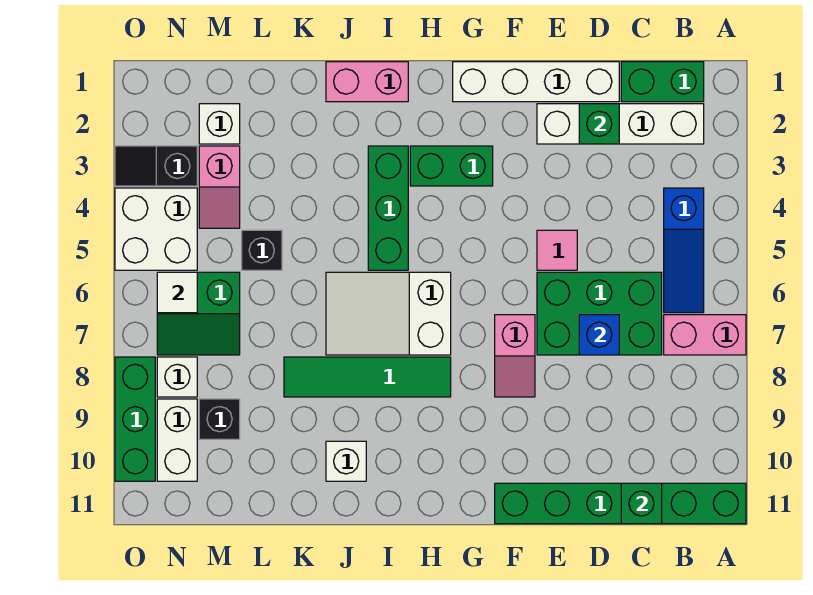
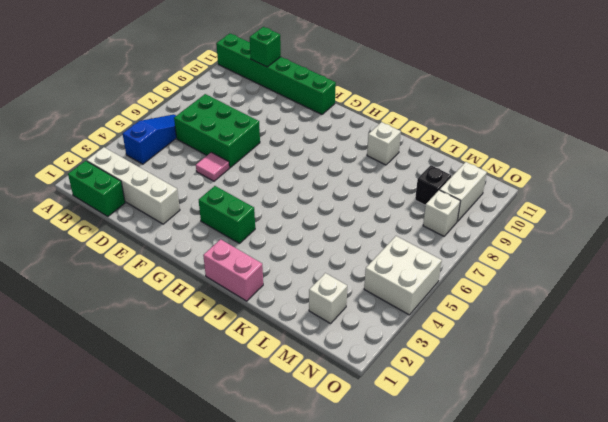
none -> pink 1x2 brick [664,315,746,355]
none -> white 1x4 brick [453,62,619,102]
none -> pink 1x2 slope [495,315,535,397]

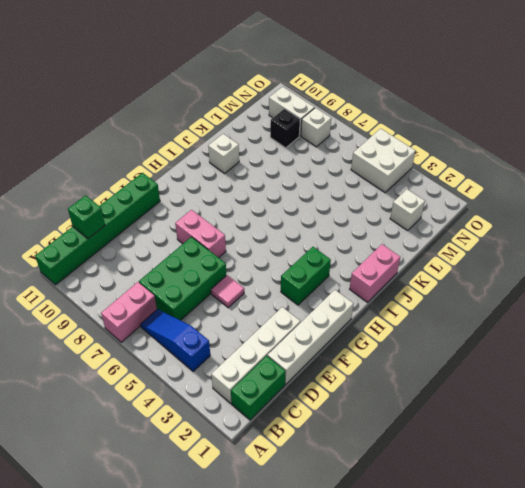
pink 1x2 brick [175,210,226,258] -> pink 1x2 slope [495,315,535,397]
none -> white 2x3 slope [326,272,451,355]
none -> green 1x4 tile [284,357,451,397]
none -> green 1x3 brick [368,146,408,270]

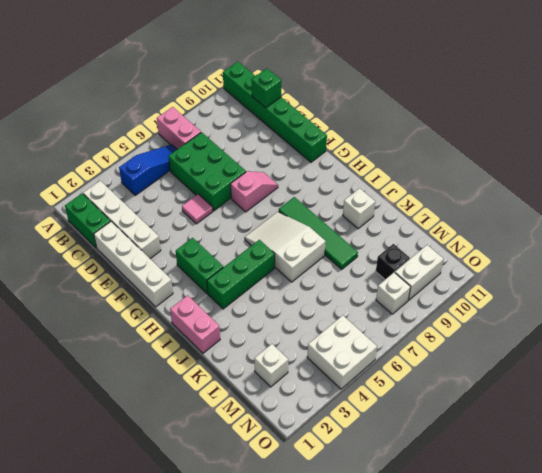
white 2x3 slope [245,212,326,282] -> white 2x3 slope turned to [326,272,451,355]
none -> black 1x1 brick [242,230,282,270]
none -> pink 1x2 slope [199,146,240,228]
none -> green 2x2 slope [157,272,240,355]

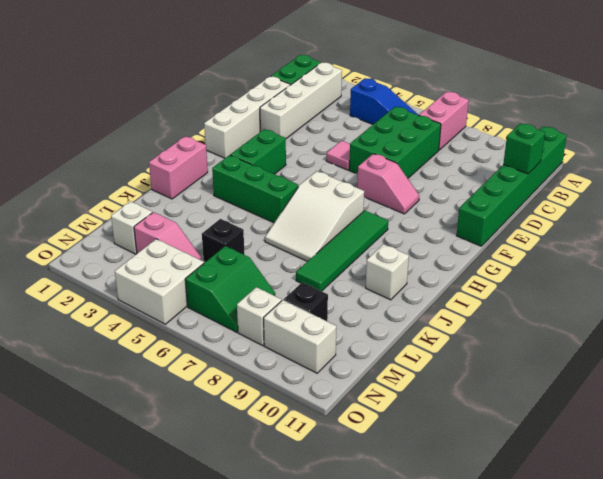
none -> black 1x2 slope [115,146,197,186]
none -> green 1x3 brick [115,357,155,481]
none -> green 1x1 brick [579,104,619,144]

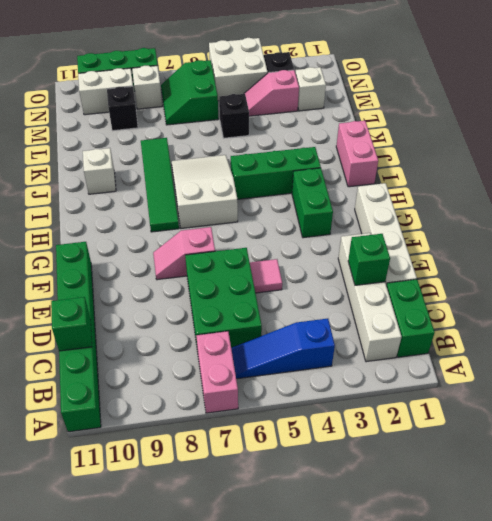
none -> blue 1x1 brick [579,315,619,355]
none -> white 1x1 tile [157,272,197,313]

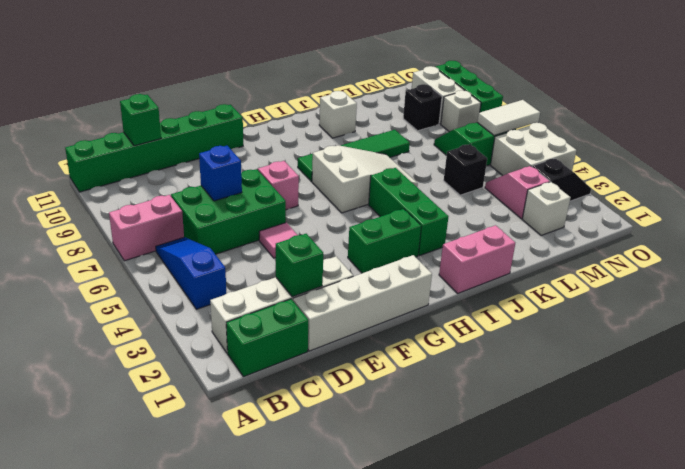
white 1x2 tile [477,100,540,136] -> white 1x1 tile [157,272,197,313]

